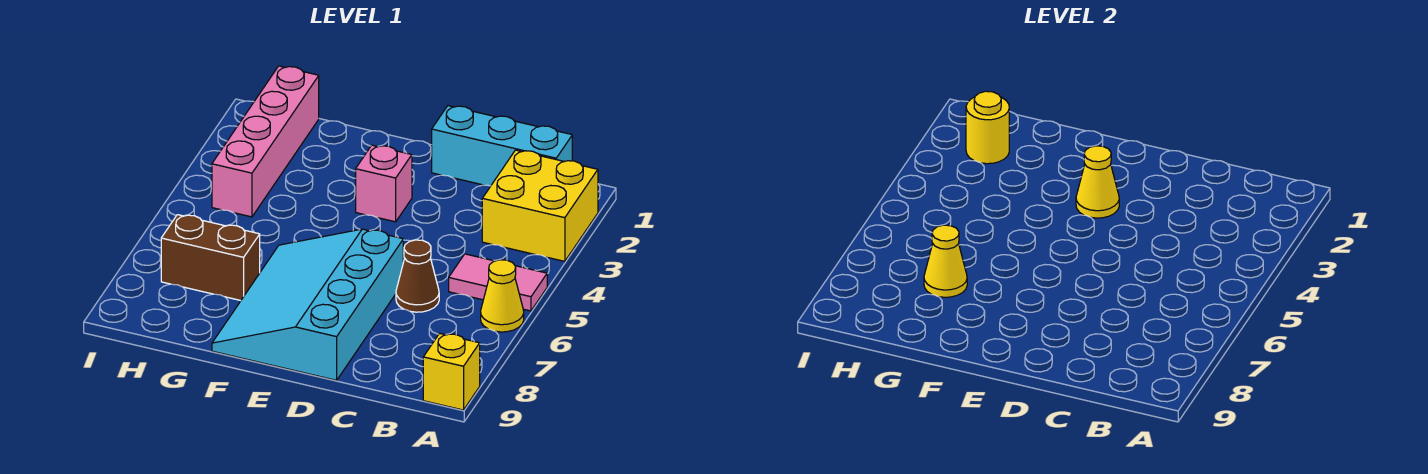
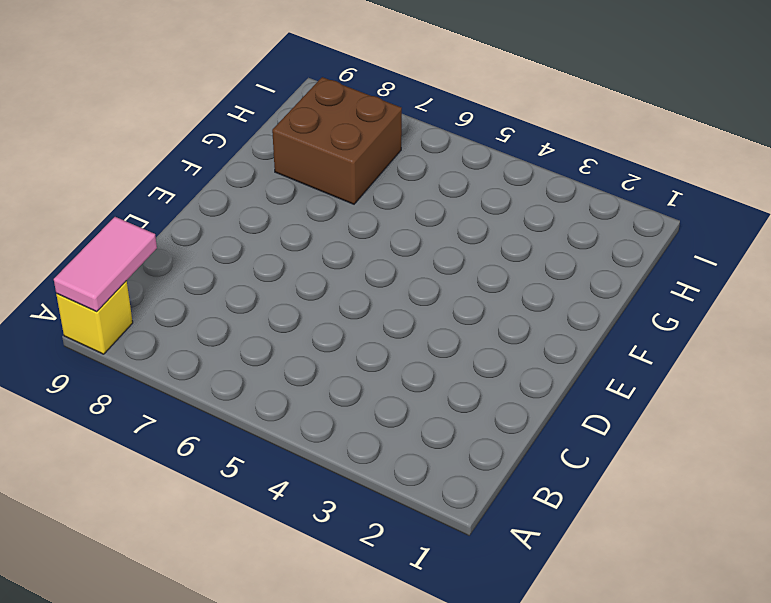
pink 1x2 tile [54,217,157,311] -> pink 1x2 tile moved to [449,254,547,311]
brown 2x2 brick [272,77,402,204] -> brown 1x2 brick [161,215,260,301]
none -> yellow 2x2 brick [482,150,598,261]
none -> yellow 1x1 cone [481,260,524,332]
none -> cyan 1x3 brick [432,106,572,186]

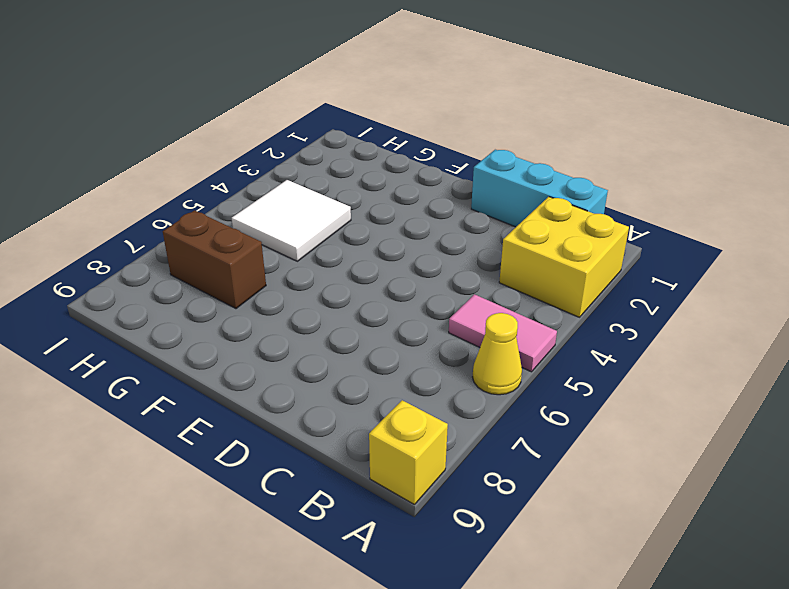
white 2x2 tile [232,180,351,261] -> pink 1x4 brick [212,66,319,217]
none -> brown 1x1 cone [396,240,439,312]
none -> cyan 3x4 slope [212,229,403,380]
none -> pink 1x1 brick [356,145,412,222]

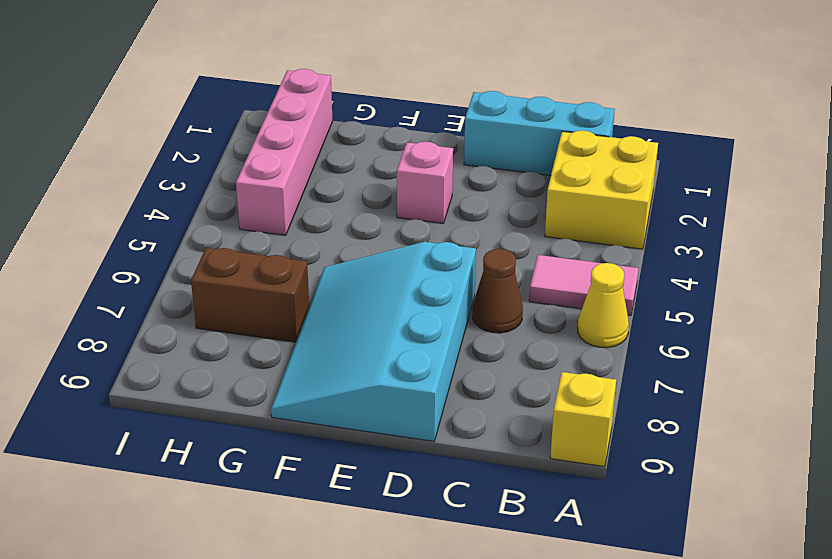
none -> yellow 1x1 cone [1076,146,1119,218]
none -> yellow 1x1 cone [924,225,967,297]
none -> yellow 1x1 round brick [966,91,1009,164]

